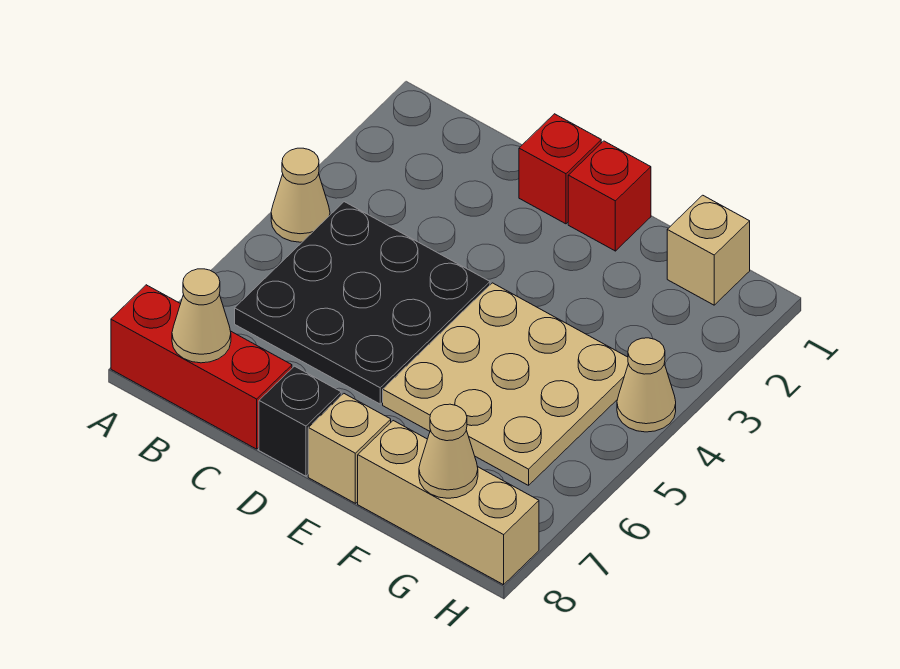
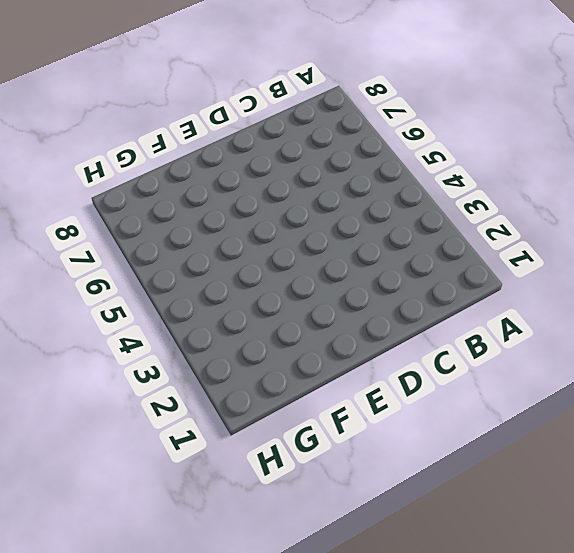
none -> tan 1x1 cone [271,148,330,242]
none -> red 1x3 brick [111,285,292,449]
none -> black 3x3 plate [235,202,490,404]

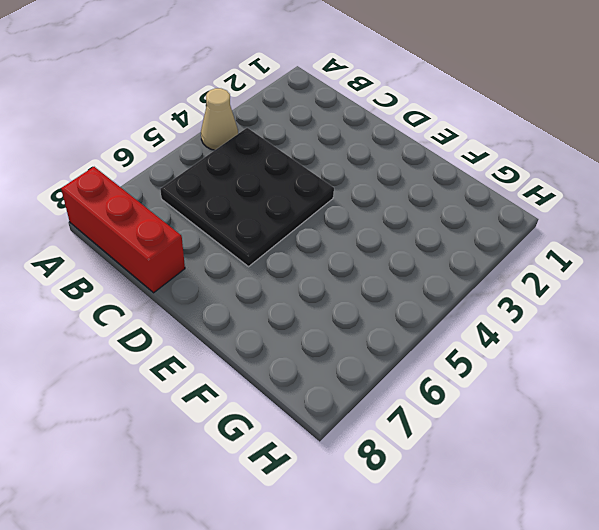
none -> red 1x1 brick [519,114,601,224]
none -> black 1x1 brick [259,366,341,476]
none -> red 1x1 brick [568,141,651,251]

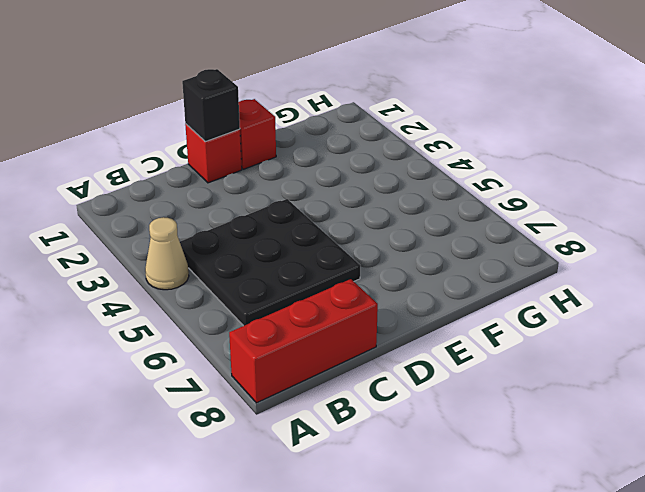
black 1x1 brick [182,69,240,142] -> black 1x1 brick moved to [259,366,341,476]
none -> tan 3x3 plate [383,283,628,485]
none -> tan 1x1 brick [308,394,391,503]
none -> tan 1x3 brick [358,421,539,585]

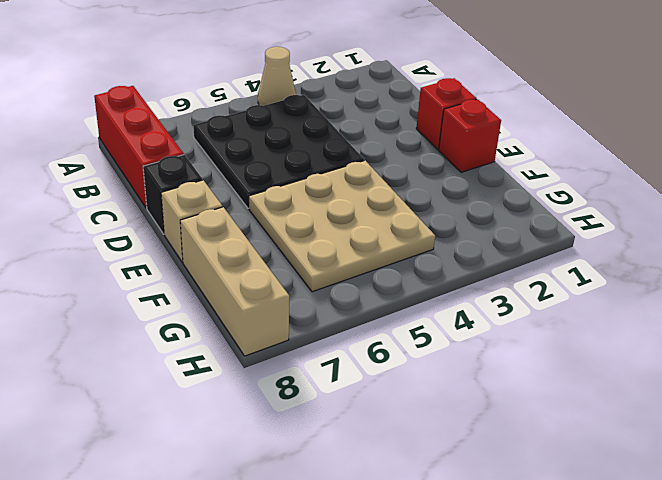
none -> tan 1x1 brick [667,195,750,305]
none -> tan 1x1 cone [617,338,676,432]
none -> tan 1x1 cone [172,269,231,363]

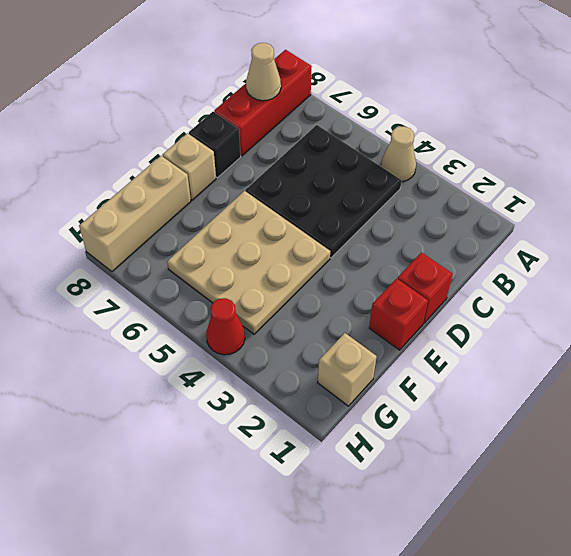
red 1x1 cone [206,298,245,355] -> tan 1x1 cone [617,338,676,432]
none -> tan 1x1 cone [419,404,478,498]

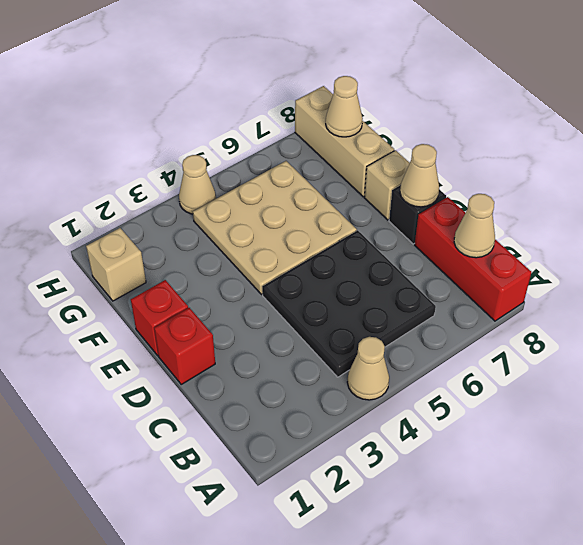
tan 1x1 cone [400,144,439,207] -> none

